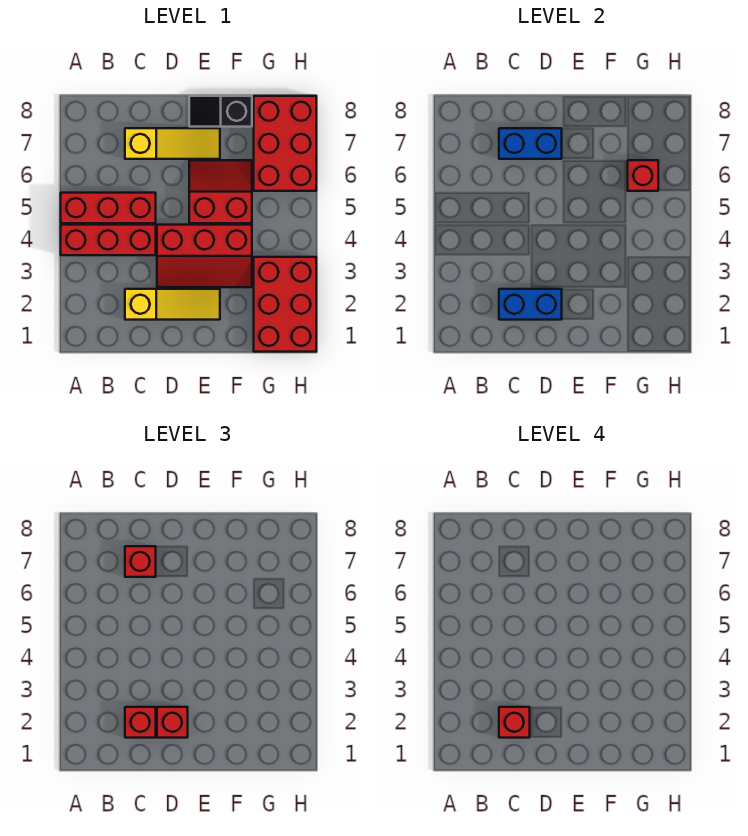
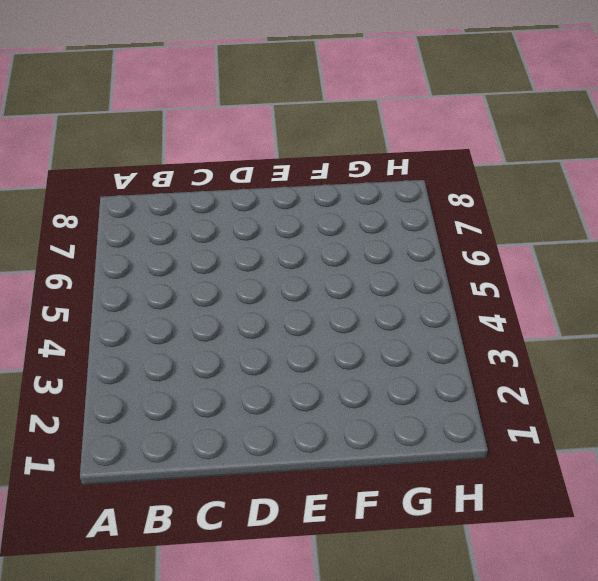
none -> red 1x3 brick [61,225,156,255]
none -> red 1x3 brick [61,193,156,223]
none -> yellow 1x3 slope [125,289,220,320]

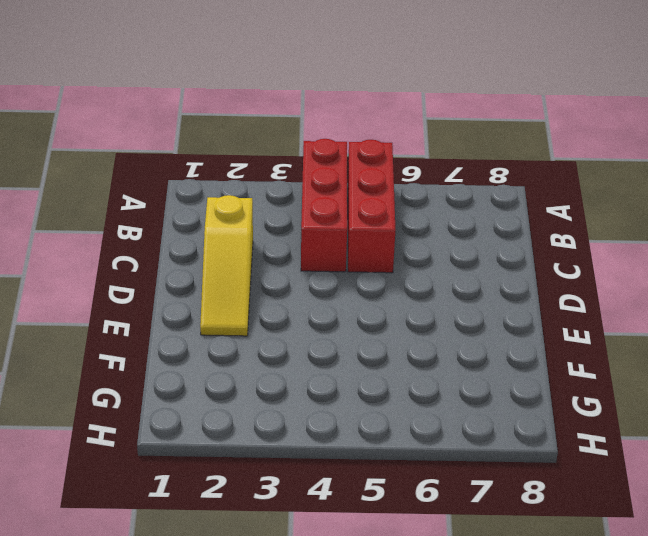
none -> yellow 1x3 slope [125,128,220,159]
none -> red 2x3 slope [157,225,252,287]
none -> red 2x2 slope [189,160,252,223]

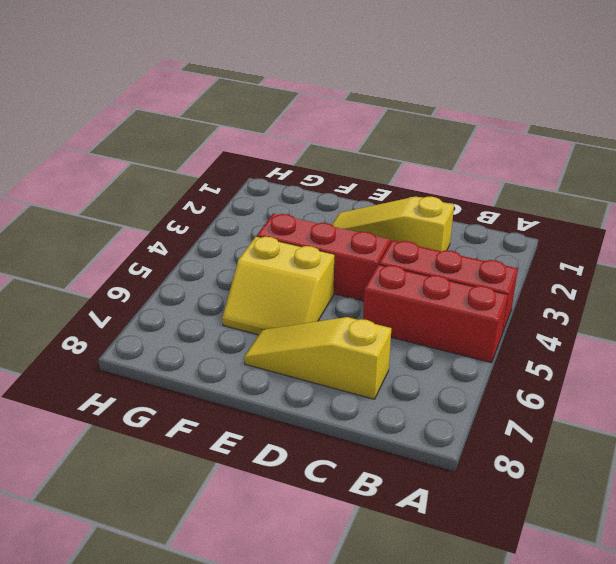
yellow 2x2 slope [222,236,334,335] -> red 2x2 slope [189,160,252,223]
none -> black 1x2 slope [189,96,252,127]
none -> red 2x3 brick [254,257,316,352]
none -> red 2x3 brick [254,96,316,191]

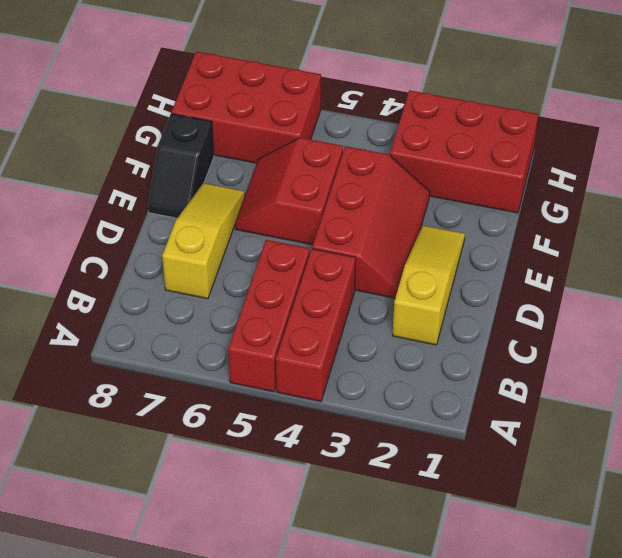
none -> blue 1x2 brick [499,289,562,320]
none -> blue 1x2 brick [499,128,562,159]
none -> red 1x1 brick [628,160,658,191]

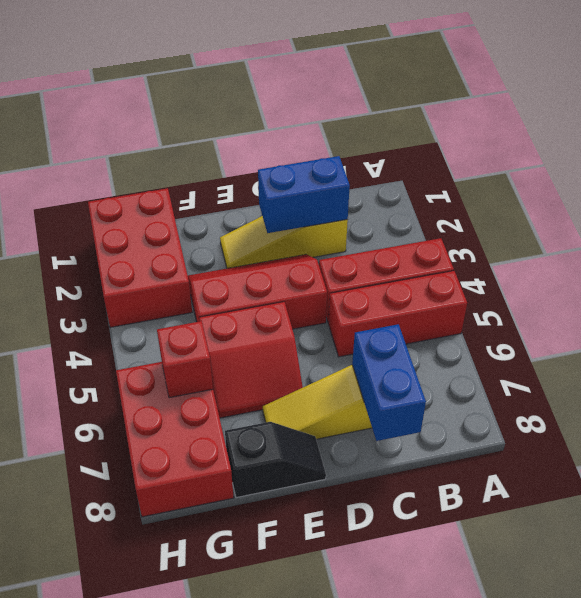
blue 1x2 brick [352,324,426,441] -> blue 1x2 brick turned to [499,128,562,159]
none -> red 1x1 brick [125,707,156,738]
none -> red 1x1 brick [125,546,156,577]
none -> red 1x1 brick [157,707,188,738]

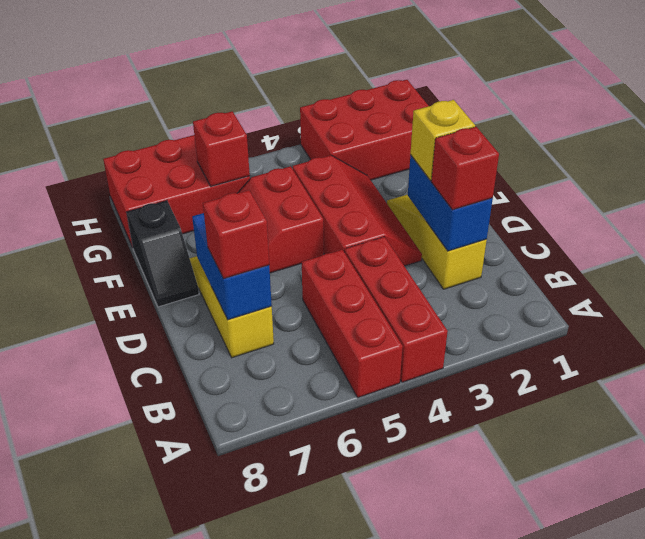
yellow 1x1 brick [411,100,475,181] -> red 1x1 brick [157,707,188,738]
none -> red 1x1 brick [499,707,530,738]

